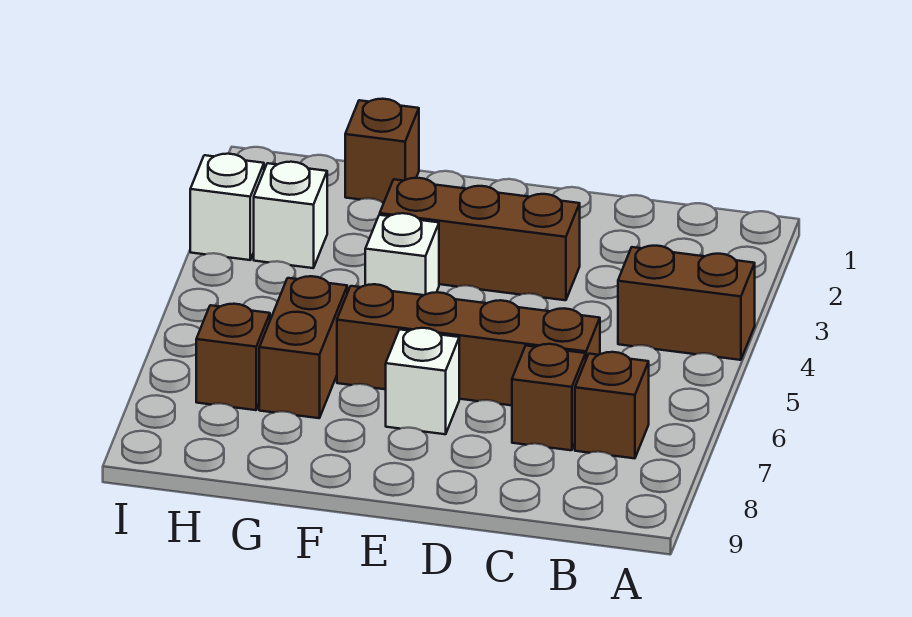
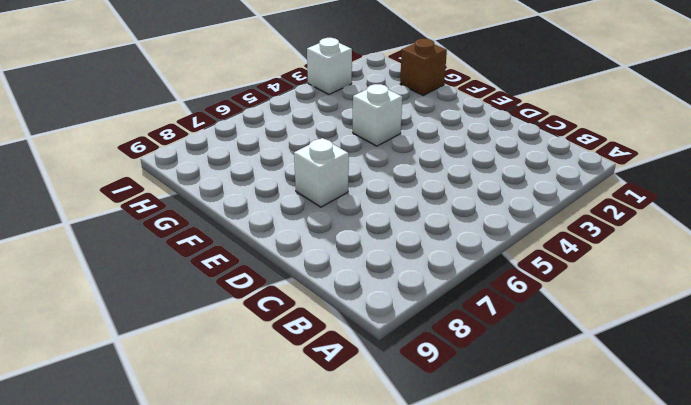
none -> brown 1x2 brick [618,246,755,360]
none -> brown 1x1 brick [575,352,649,458]
none -> brown 1x4 brick [337,284,600,405]

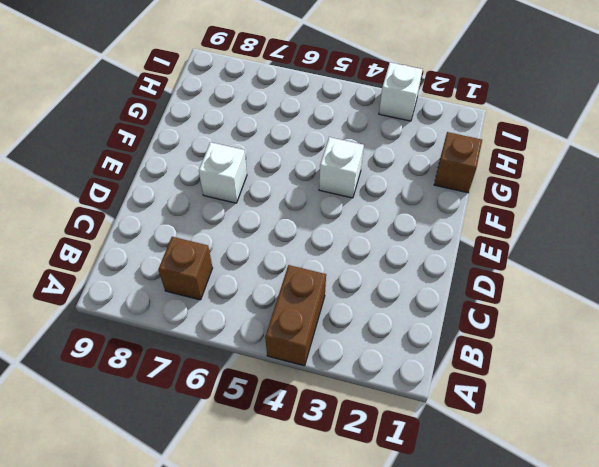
none -> brown 1x4 brick [337,284,600,405]
none -> brown 1x1 brick [512,344,586,450]
none -> brown 1x3 brick [380,178,580,300]

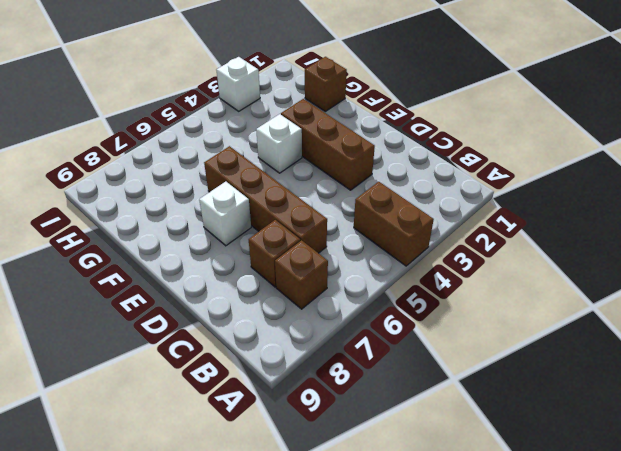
none -> brown 1x2 brick [259,276,347,418]
none -> white 1x1 brick [254,162,327,268]
none -> brown 1x1 brick [196,304,270,410]

